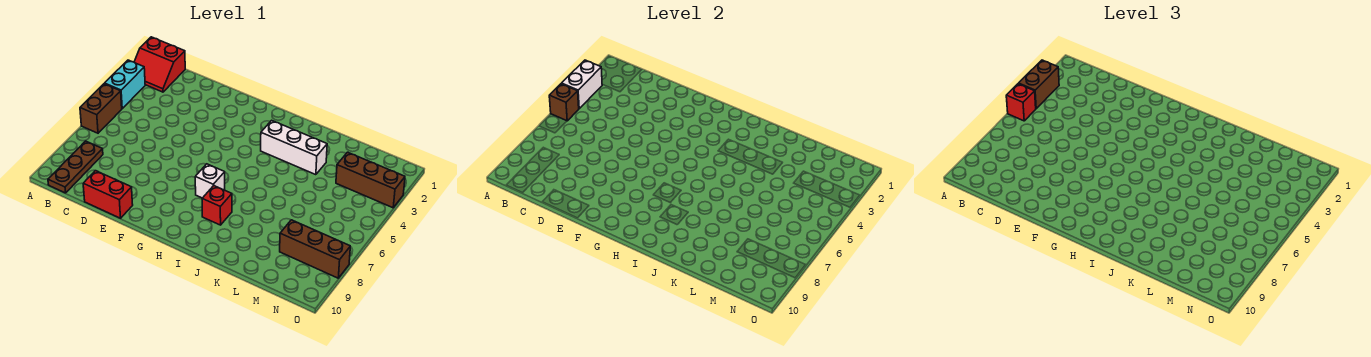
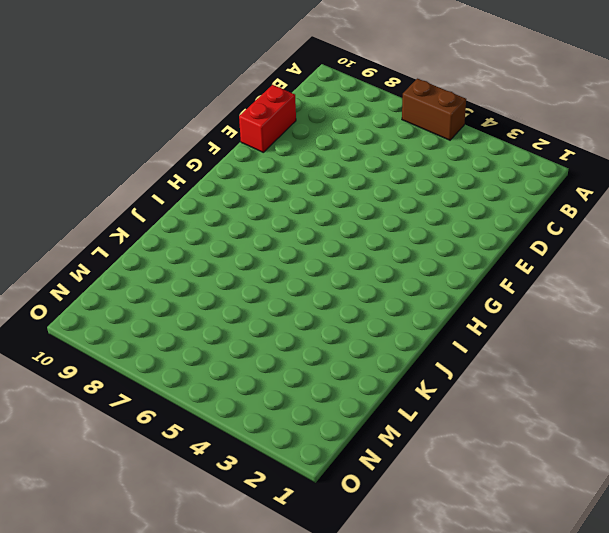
none -> red 2x2 slope [134,37,185,92]
none -> cyan 1x2 brick [105,60,145,109]
none -> brown 1x3 plate [48,141,103,193]

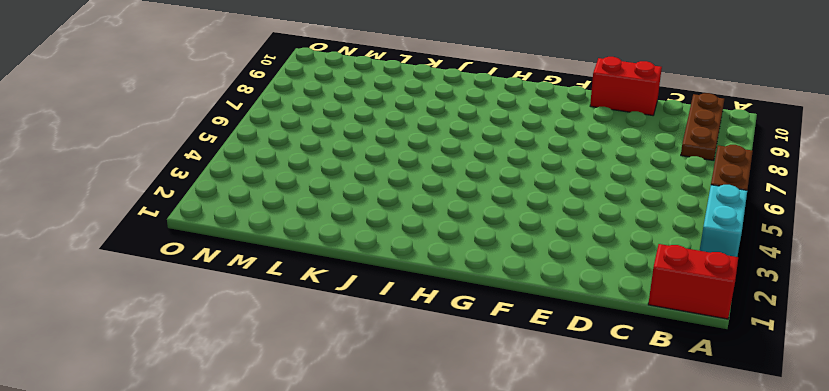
none -> white 1x1 brick [195,164,225,198]
none -> white 1x3 brick [261,120,327,175]
none -> red 1x1 brick [202,186,232,225]

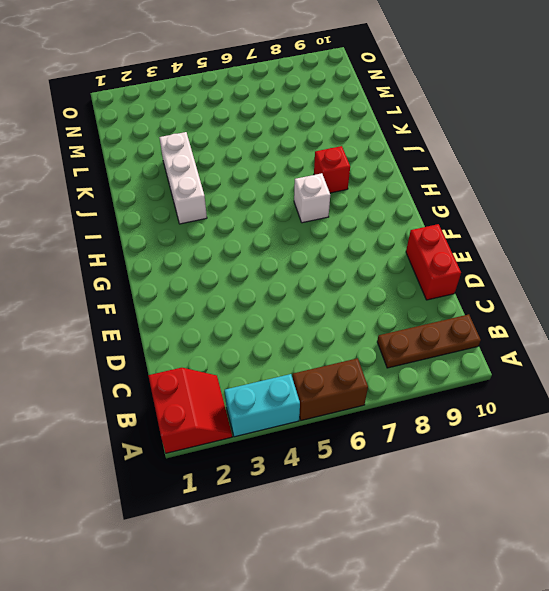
none -> brown 1x3 brick [336,152,405,208]
none -> brown 1x3 brick [280,220,350,278]
none -> white 1x2 brick [562,60,602,109]

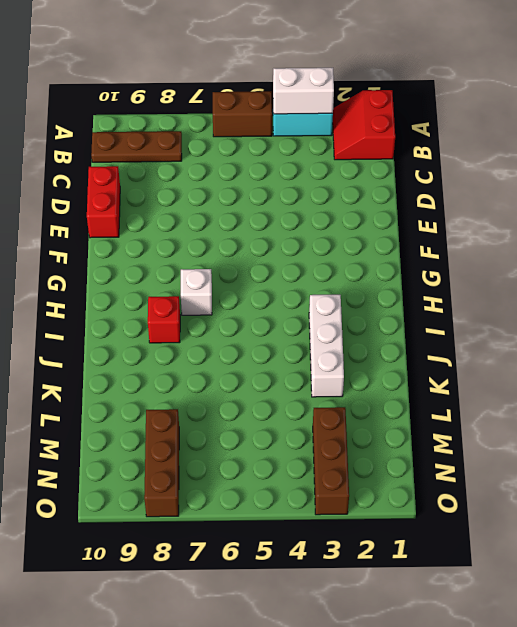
none -> brown 1x1 brick [549,84,579,121]
none -> brown 1x2 brick [1019,60,1059,109]
none -> red 1x1 brick [1006,84,1036,121]

